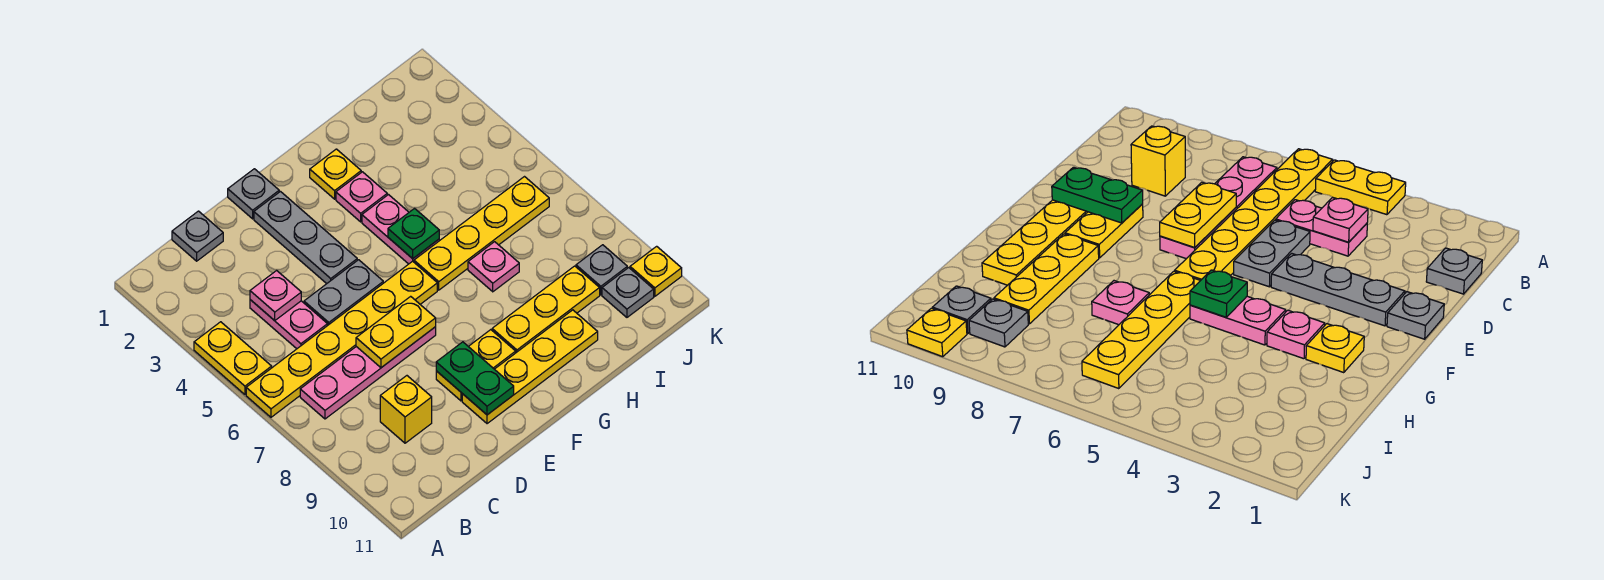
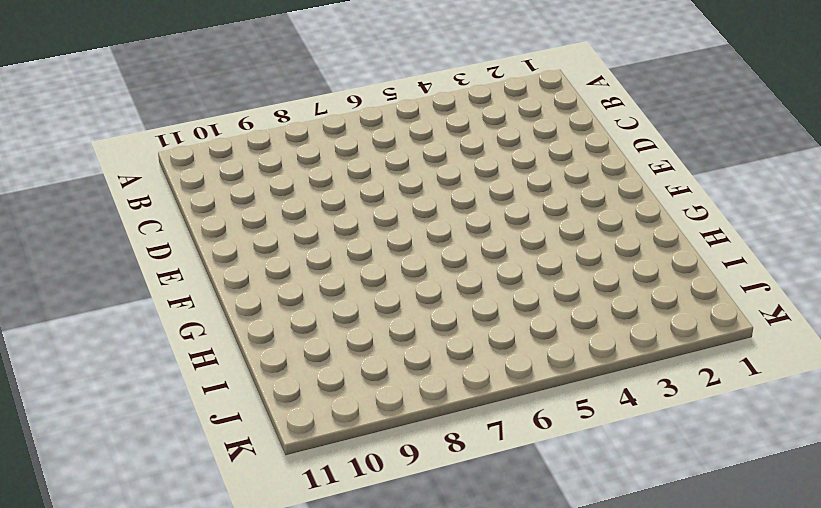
none -> yellow 1x2 plate [194,322,272,394]
none -> yellow 1x6 plate [246,261,437,417]
none -> pink 1x4 plate [300,327,436,419]

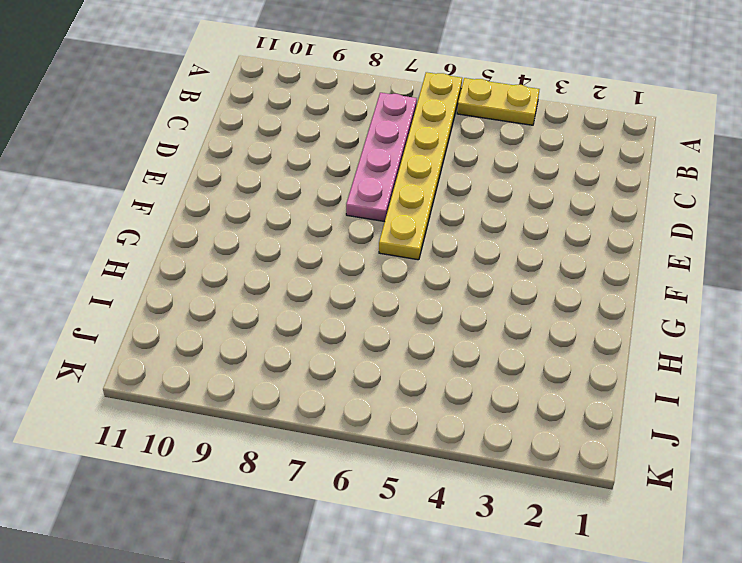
none -> grey 1x1 plate [172,211,223,261]
none -> pink 1x2 plate [250,300,328,349]
none -> yellow 1x1 brick [380,376,432,443]

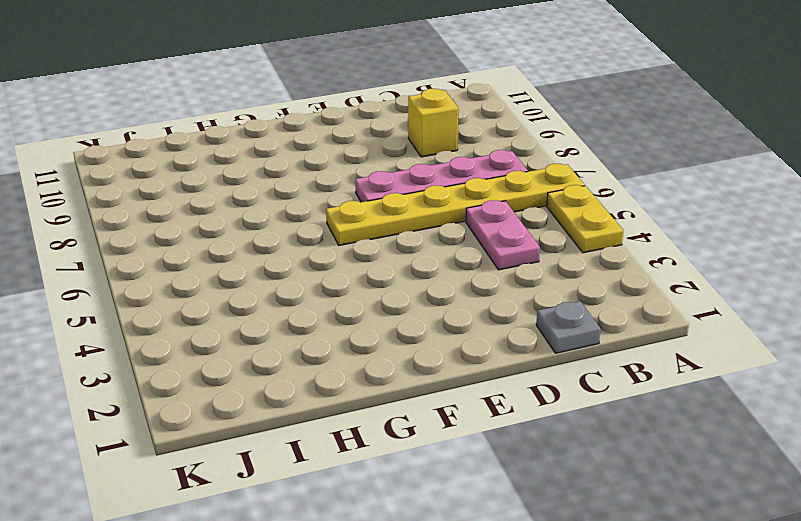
none -> grey 1x2 plate [304,260,383,325]
none -> grey 1x1 plate [228,169,279,219]
none -> grey 1x3 plate [254,192,357,284]

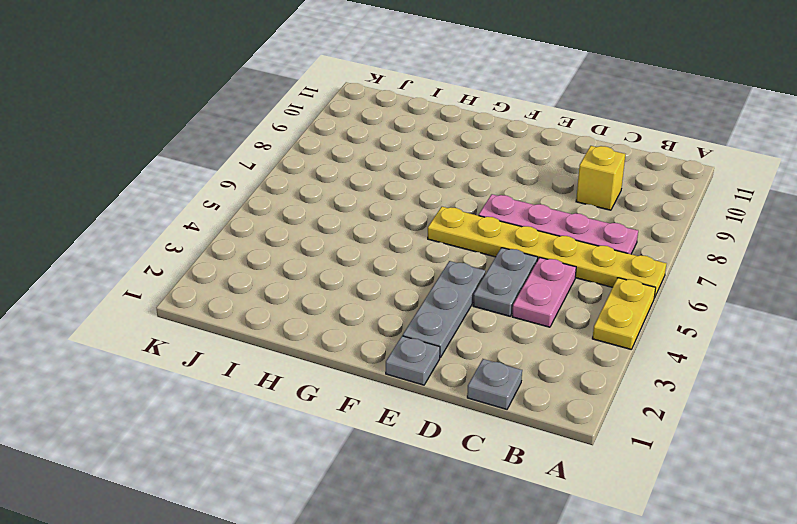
grey 1x2 plate [473,248,538,316] -> grey 1x2 plate turned to [304,260,383,325]
none -> yellow 1x2 plate [436,330,516,401]
none -> yellow 1x4 plate [462,310,598,424]
none -> yellow 1x1 plate [310,149,361,199]

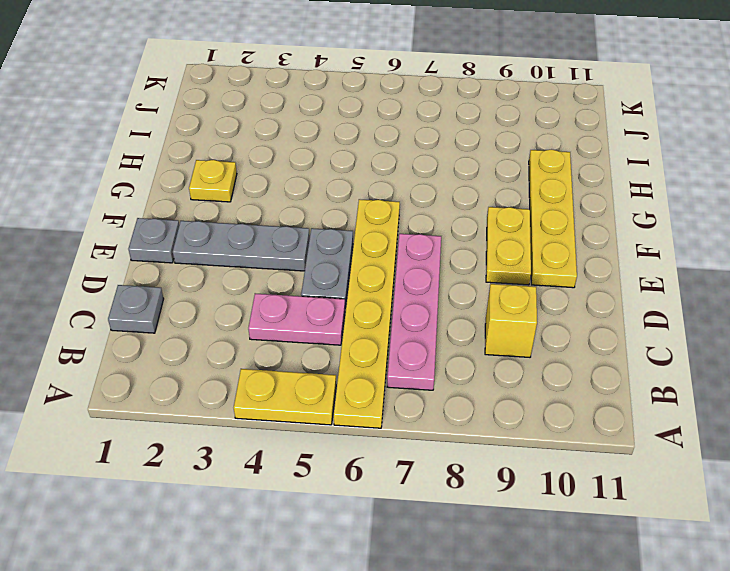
none -> pink 1x1 plate [336,172,387,222]
none -> pink 1x2 plate [362,195,439,264]
none -> yellow 1x4 plate [414,177,549,290]

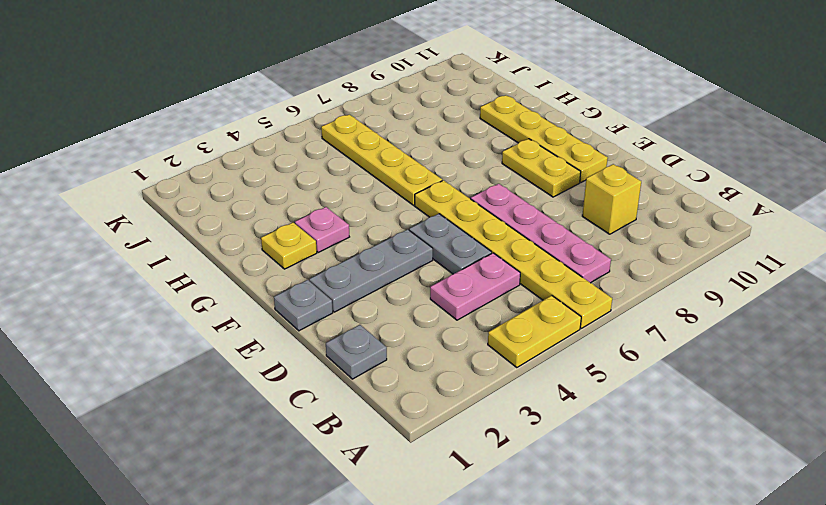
none -> pink 1x2 plate [362,195,439,264]
none -> yellow 1x3 plate [492,266,600,352]
none -> pink 1x1 plate [468,242,519,292]

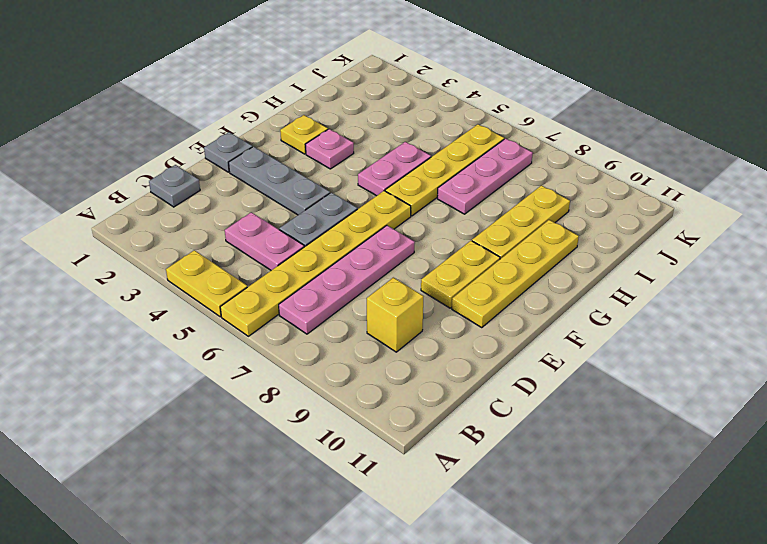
pink 1x2 plate [358,142,431,196] -> pink 1x2 plate turned to [362,195,439,264]
pink 1x3 plate [437,138,533,214] -> pink 1x1 plate [468,242,519,292]
none -> grey 1x1 plate [576,245,627,295]
none -> grey 1x1 plate [602,268,654,317]
none -> yellow 1x1 plate [630,246,682,296]

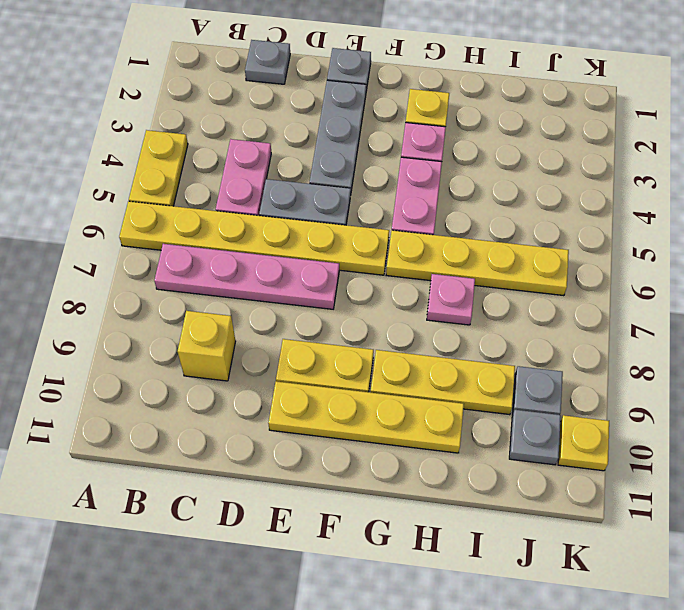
none -> pink 1x1 plate [250,271,301,321]
none -> yellow 1x2 plate [356,296,436,368]
none -> green 1x2 plate [436,342,514,415]

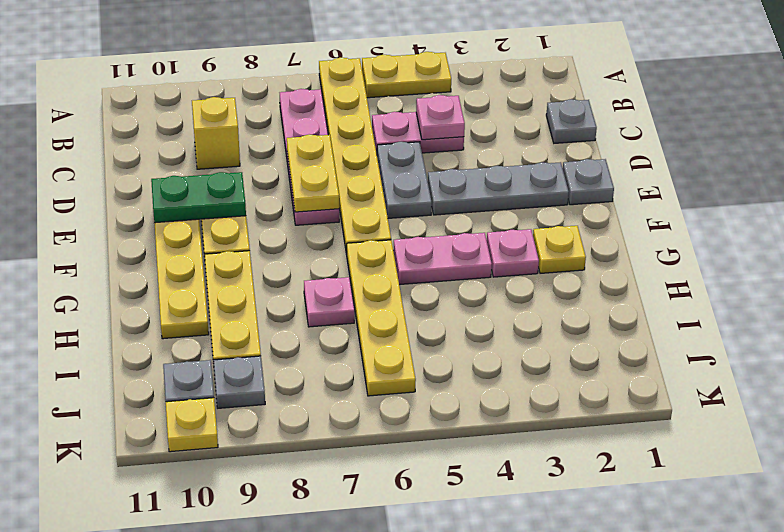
none -> green 1x1 plate [388,209,439,259]

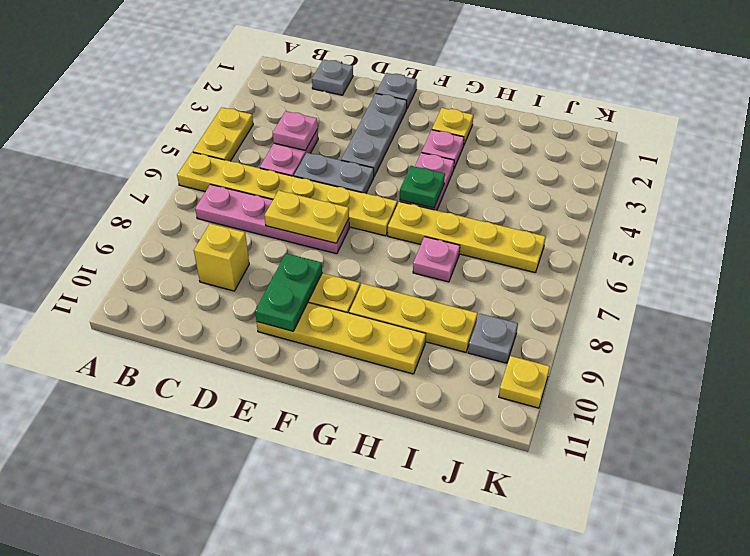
none -> grey 1x1 plate [602,268,654,317]

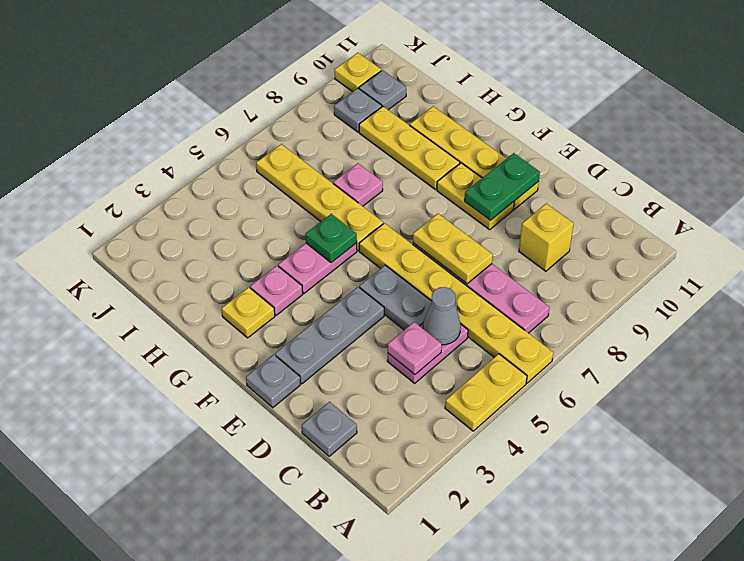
grey 1x1 cone [423,287,461,345] -> none

